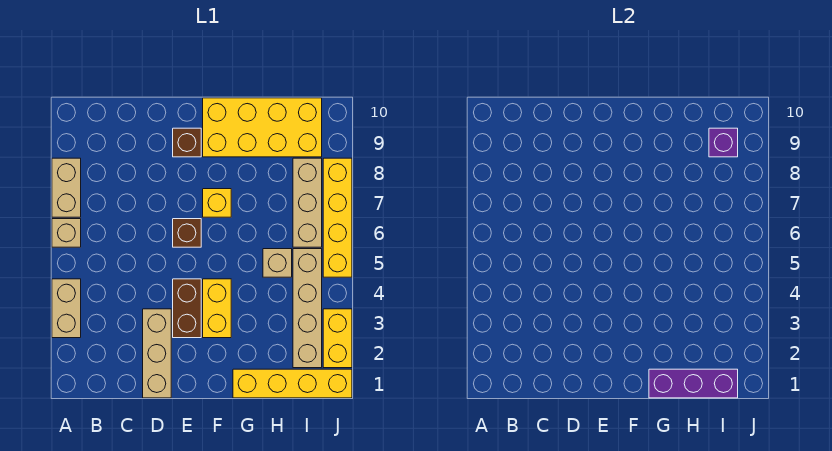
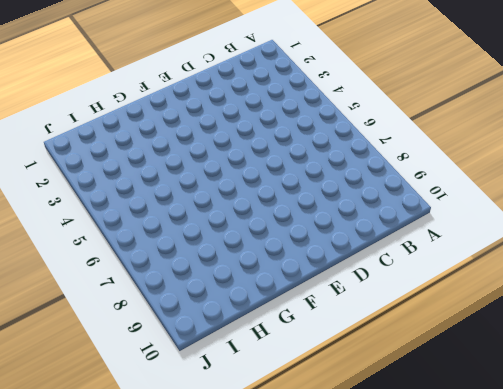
none -> tan 1x2 brick [52,279,81,338]
none -> tan 1x1 brick [52,219,81,247]
none -> tan 1x2 brick [52,158,81,217]

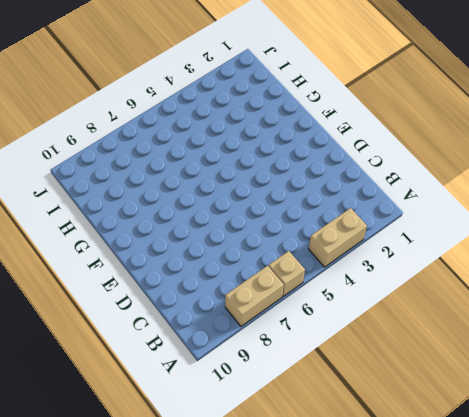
none -> tan 1x3 brick [143,309,171,398]
none -> brown 1x2 brick [173,279,201,338]
none -> brown 1x1 brick [173,219,201,247]

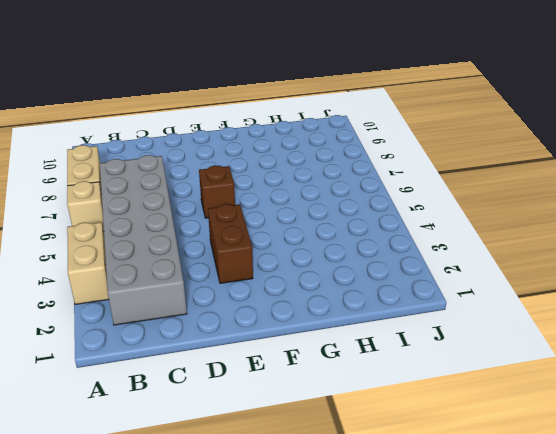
grey 2x6 brick [100,155,187,325] -> none
none -> tan 1x3 brick [143,309,171,398]
none -> brown 1x1 brick [173,128,201,157]
none -> yellow 1x2 brick [203,279,231,338]

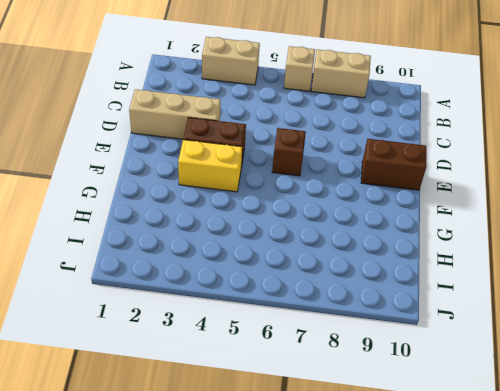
brown 1x2 brick [361,139,426,190] -> brown 1x1 brick [173,128,201,157]
none -> yellow 1x1 brick [203,189,231,217]
none -> yellow 2x4 brick [203,98,322,157]
none -> yellow 1x4 brick [233,369,352,398]

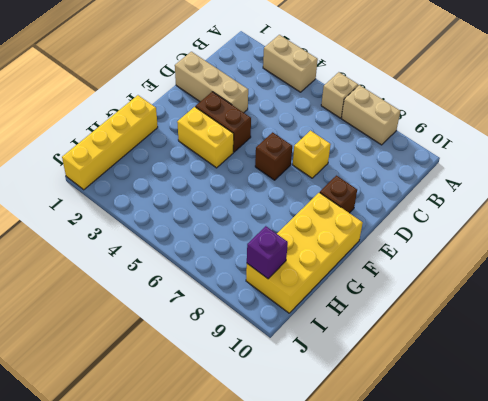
yellow 1x1 brick [293,131,331,178] -> yellow 1x1 brick moved to [203,189,231,217]
none -> tan 1x1 brick [263,249,292,277]
none -> tan 1x4 brick [293,249,322,368]
none -> tan 1x3 brick [293,158,322,247]

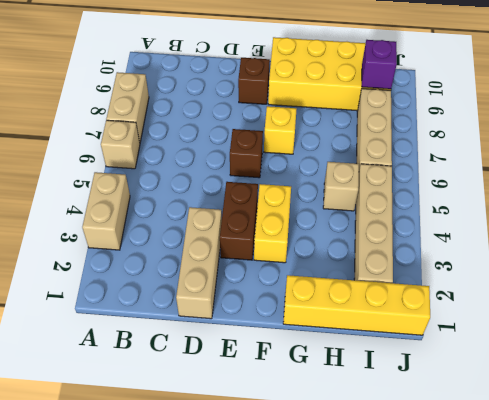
none -> yellow 1x2 brick [323,309,352,368]
none -> yellow 1x4 brick [323,158,352,277]
none -> purple 1x3 brick [649,369,738,398]

